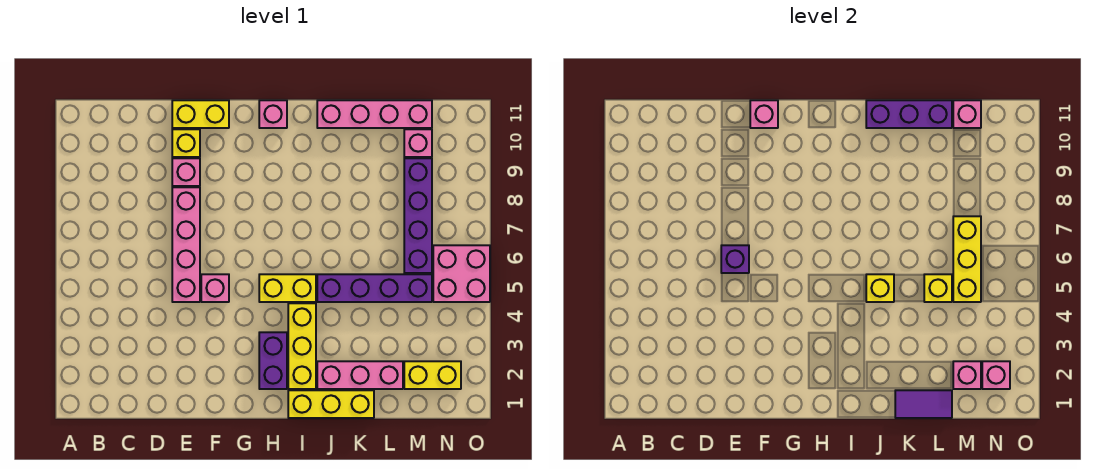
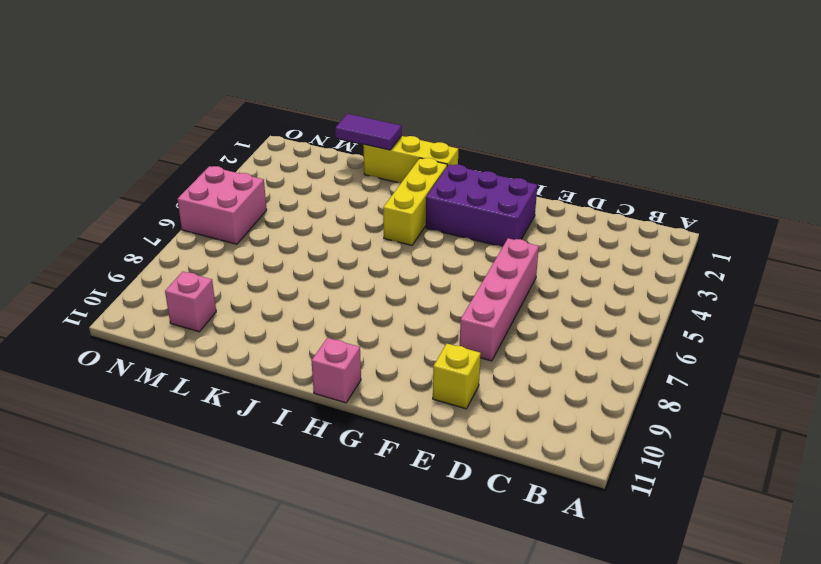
purple 2x3 brick [426,165,537,247] -> purple 1x2 brick [259,332,287,389]
none -> pink 1x1 brick [172,158,200,186]
none -> yellow 1x2 brick [172,100,229,128]
none -> pink 1x1 brick [201,274,229,302]

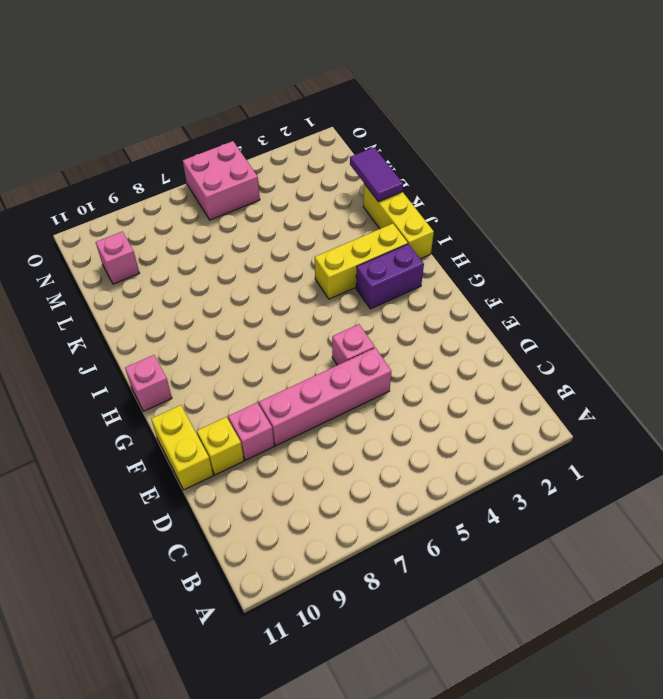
none -> yellow 1x2 brick [259,274,316,302]
none -> pink 1x3 brick [317,361,403,389]
none -> purple 1x4 brick [317,274,432,302]

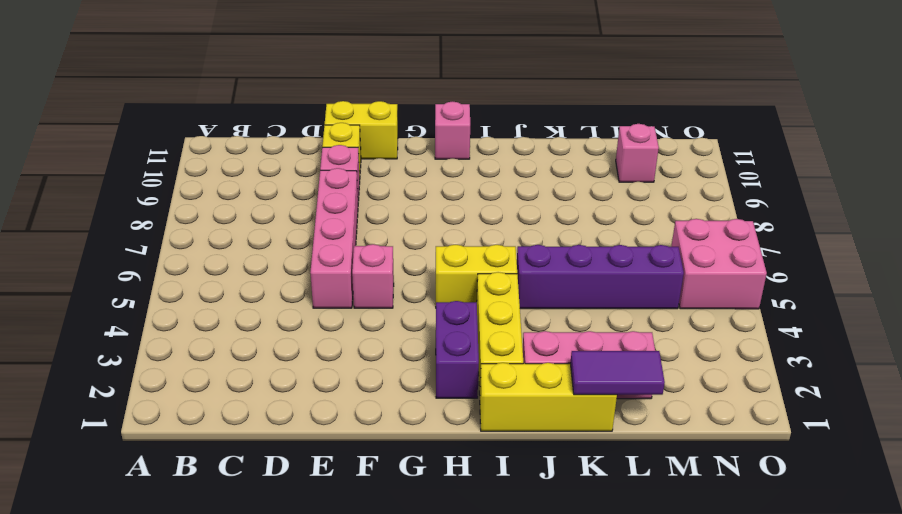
none -> pink 1x4 brick [317,100,432,128]
none -> yellow 1x2 brick [404,361,461,389]
none -> purple 1x4 brick [404,158,432,273]

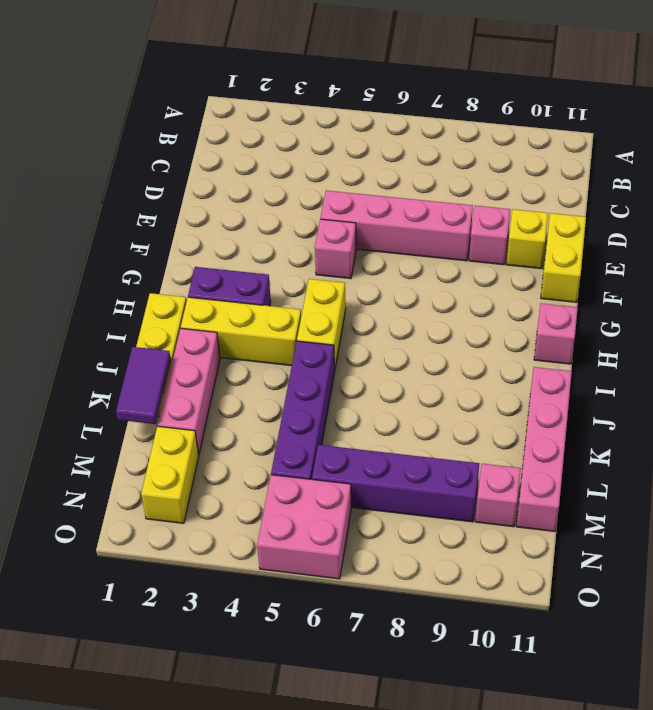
none -> purple 1x1 brick [721,245,749,273]
none -> pink 1x1 brick [750,100,778,128]
none -> yellow 1x1 brick [866,274,894,302]

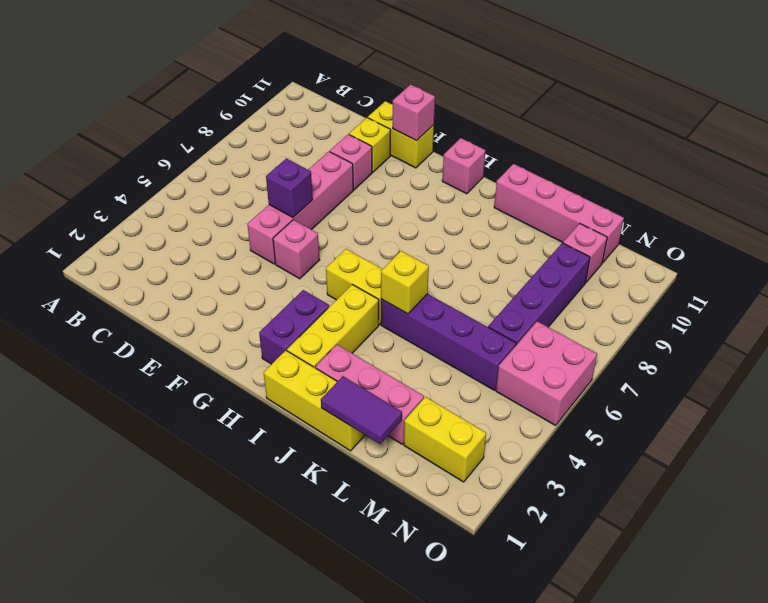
none -> purple 1x3 brick [866,100,952,128]
none -> yellow 1x1 brick [924,274,952,302]
none -> pink 1x1 brick [953,361,981,389]

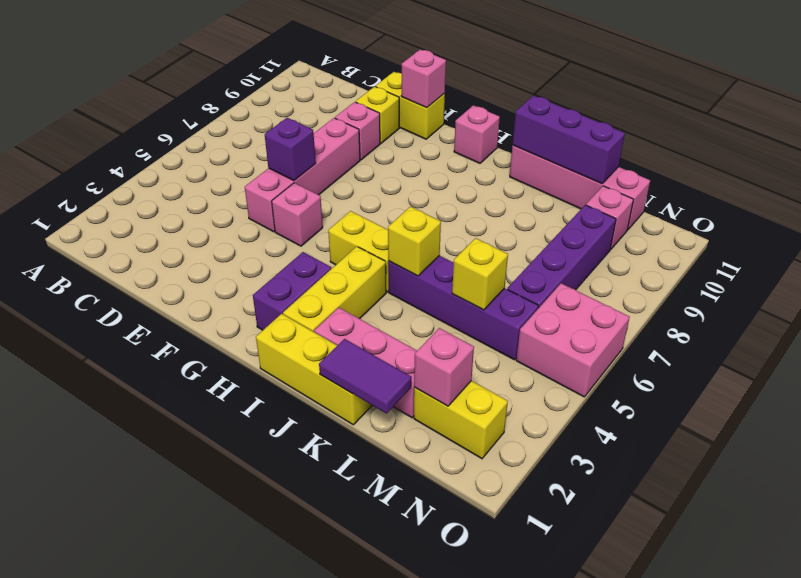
none -> yellow 1x3 brick [953,216,981,302]
none -> pink 1x1 brick [953,100,981,128]
none -> pink 1x1 brick [982,361,1010,389]

